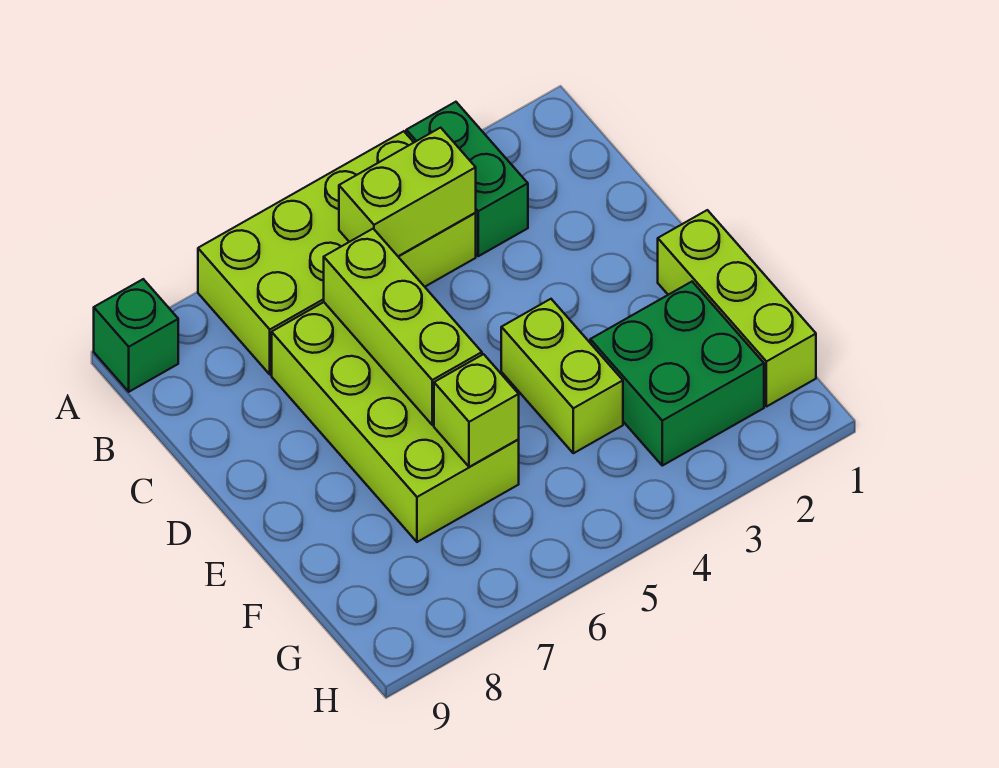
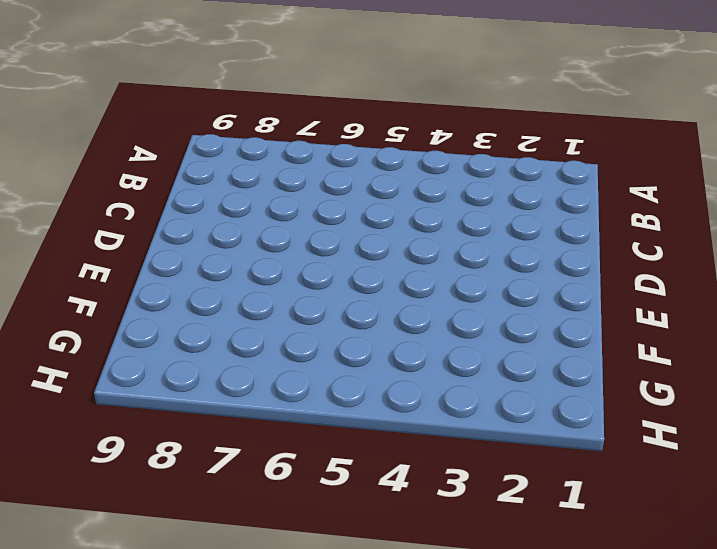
none -> green 1x2 brick [406,102,528,256]
none -> lime 2x4 brick [198,131,476,374]

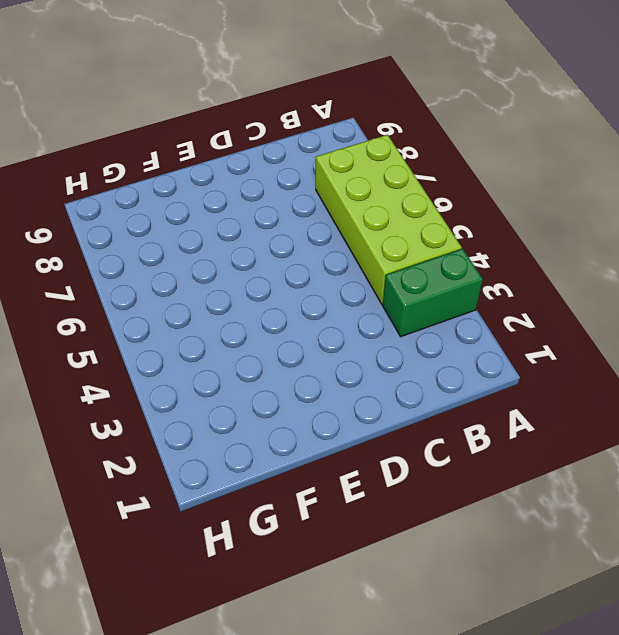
none -> green 1x1 brick [94,279,178,392]
none -> lime 2x4 brick [272,302,519,542]

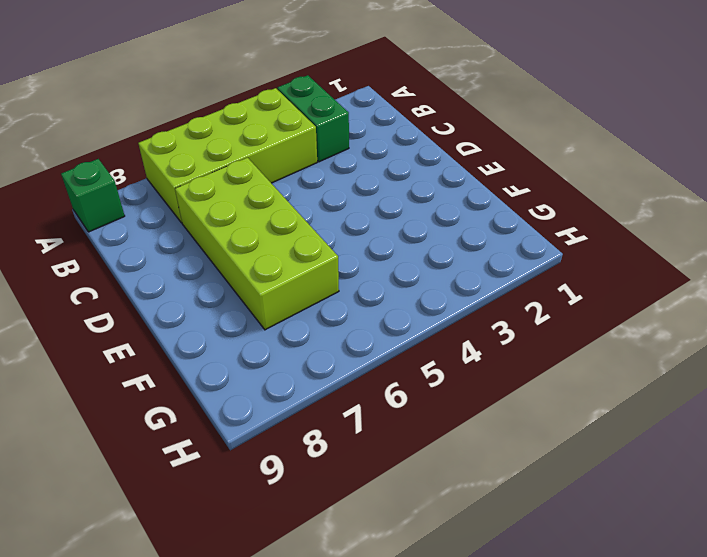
none -> lime 1x3 brick [658,210,816,407]
none -> lime 1x2 brick [501,299,623,453]

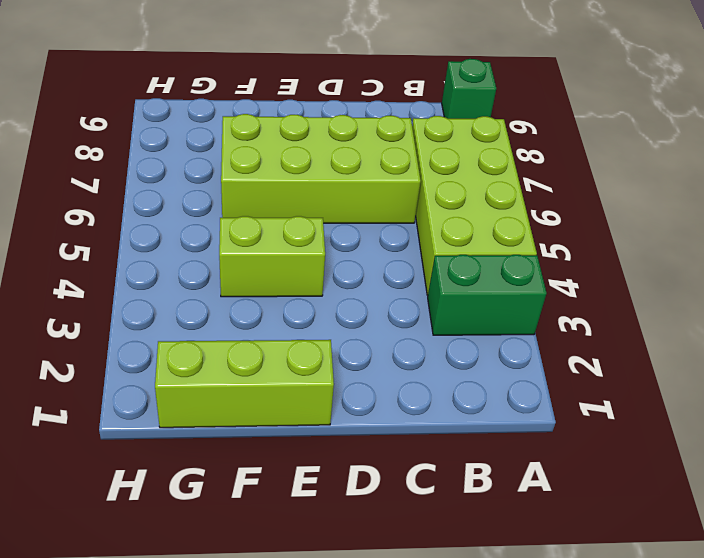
none -> green 2x2 brick [590,282,764,466]
none -> lime 1x2 brick [339,128,476,256]

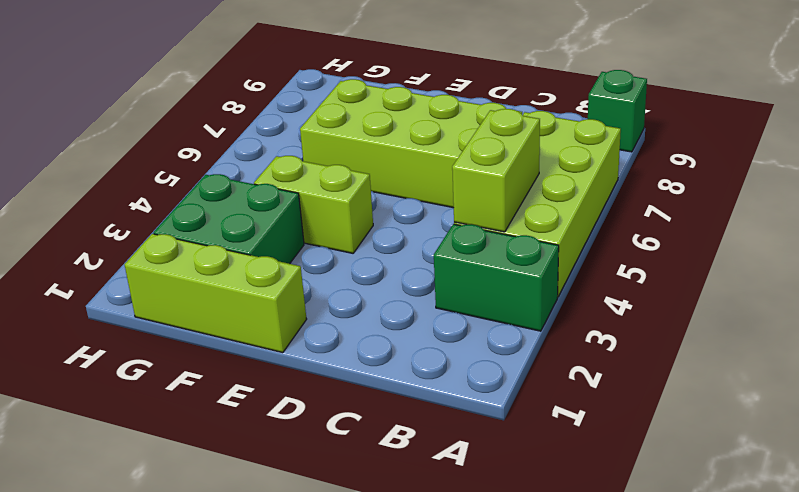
none -> lime 1x3 brick [324,229,482,425]
none -> lime 1x1 brick [434,354,519,467]

